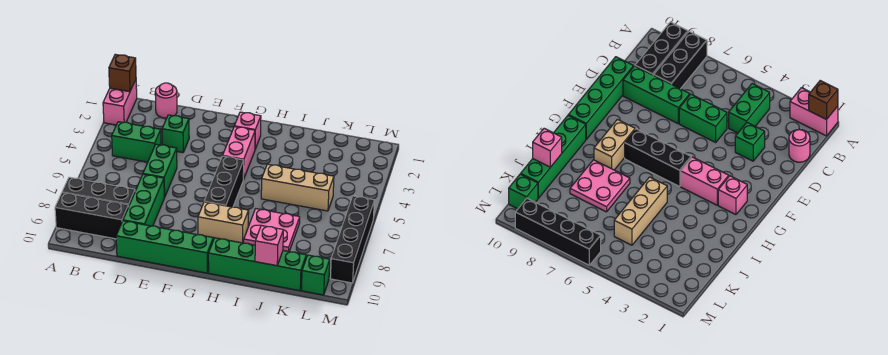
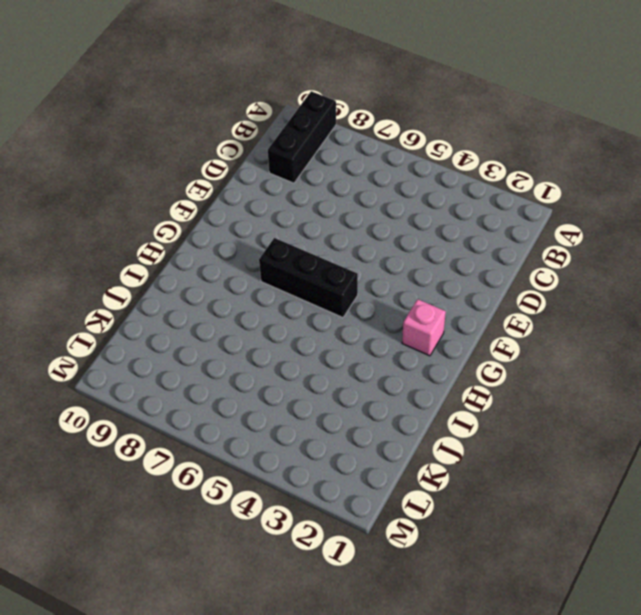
none -> pink 1x2 brick [103,80,137,125]
none -> black 1x3 brick [62,177,135,207]
none -> green 1x2 brick [112,122,161,162]

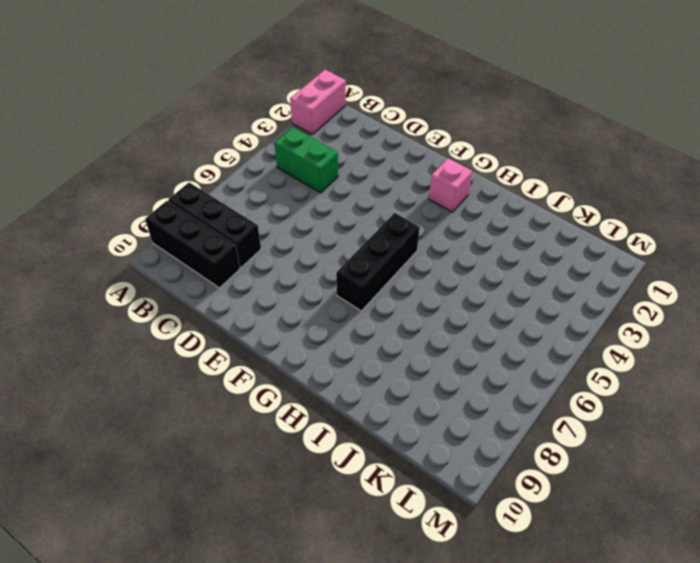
none -> pink 1x1 round brick [155,83,177,118]
none -> green 1x1 brick [162,115,189,153]
none -> green 1x2 brick [143,144,177,197]

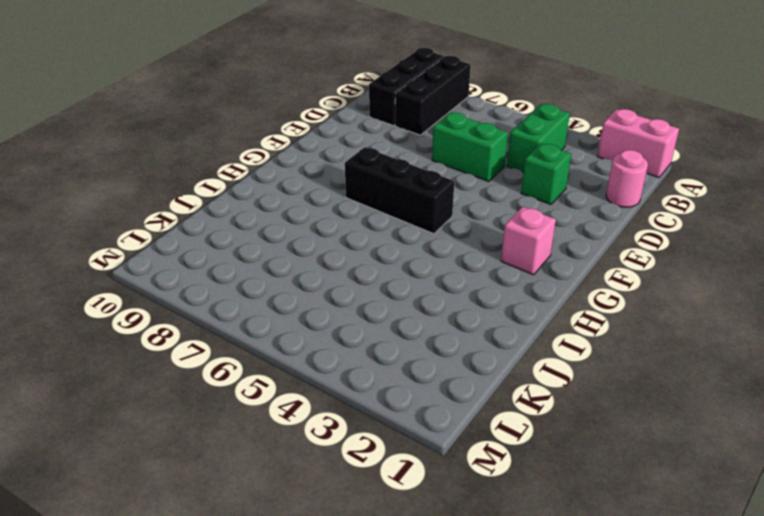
none -> green 1x3 brick [123,174,164,226]
none -> green 1x4 brick [116,221,213,273]
none -> pink 1x2 brick [223,127,255,179]

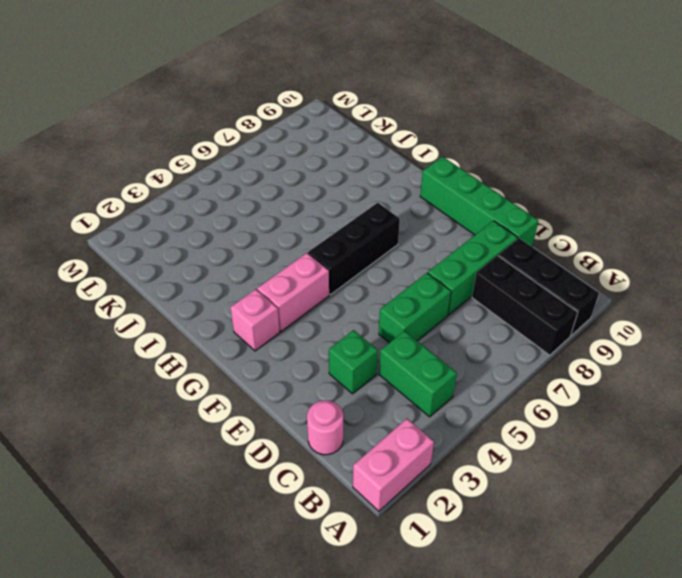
none -> tan 1x2 brick [198,202,249,243]
none -> green 1x4 brick [208,238,306,291]
none -> tan 1x3 brick [261,164,334,211]

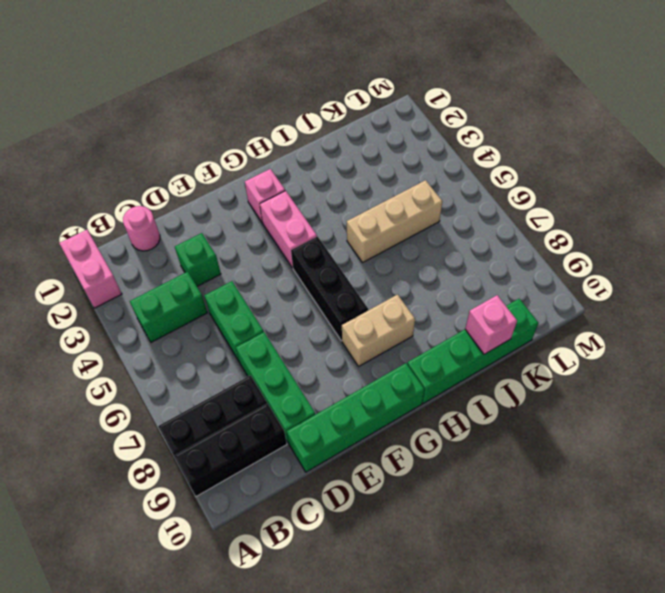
none -> pink 2x2 plate [244,209,300,251]
none -> green 1x1 brick [301,255,330,295]
none -> black 1x4 brick [330,196,374,283]

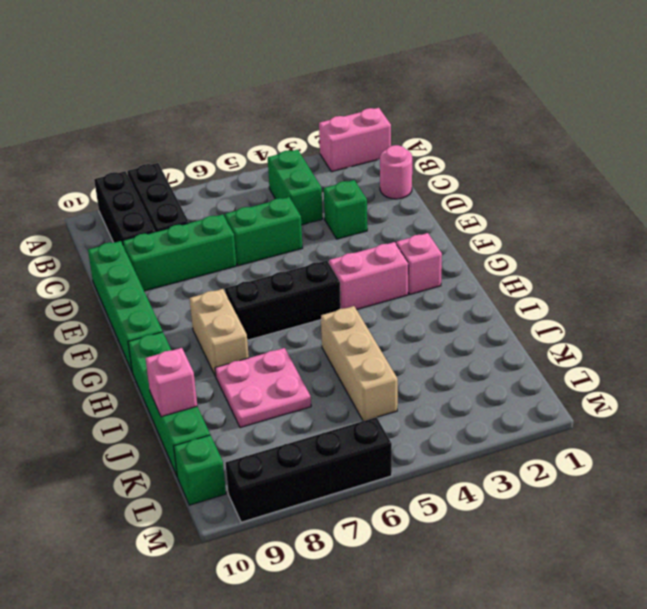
none -> brown 1x1 brick [109,54,136,92]

